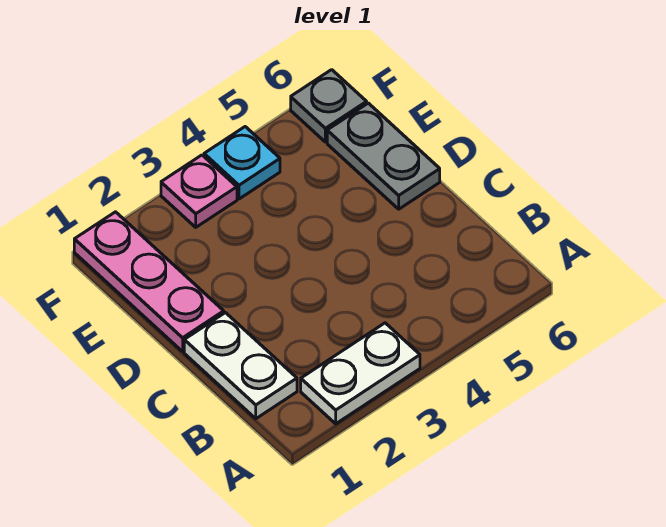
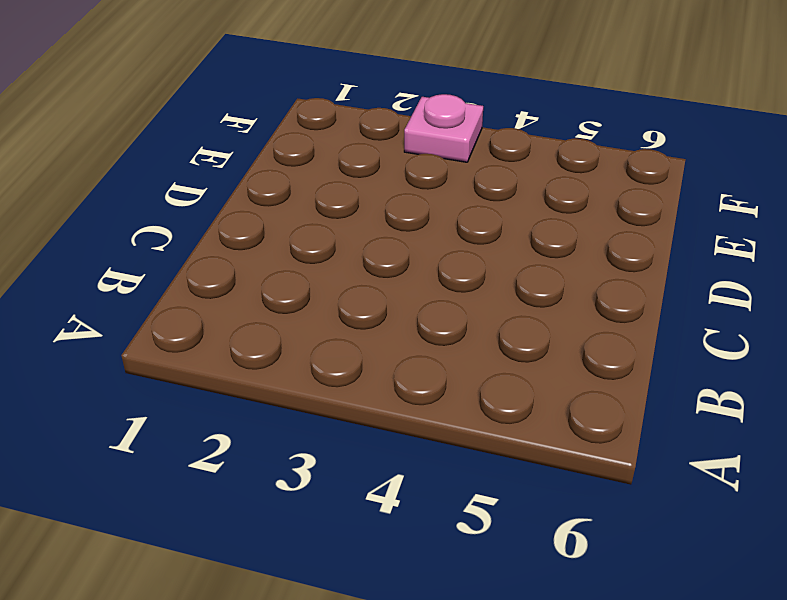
none -> white 1x2 plate [301,323,420,424]
none -> white 1x2 plate [184,313,297,419]

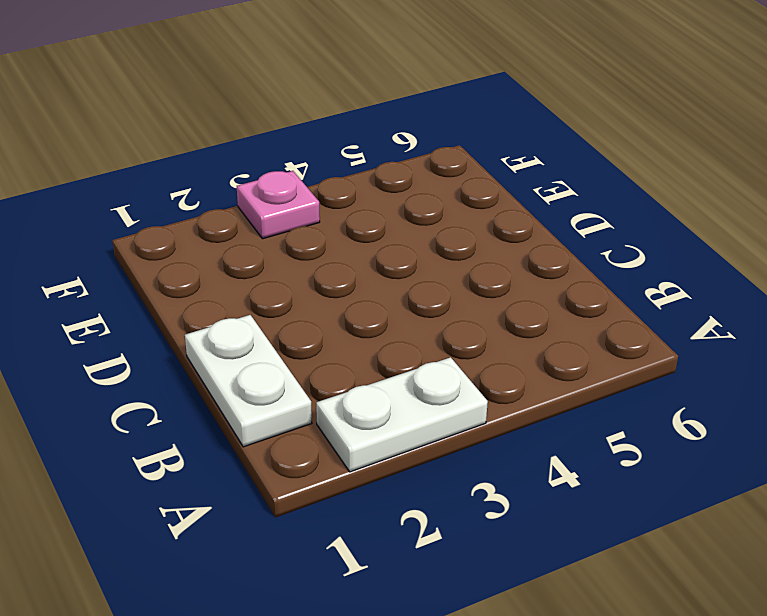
none -> pink 1x3 plate [74,212,224,351]
none -> grey 1x2 plate [327,103,440,209]

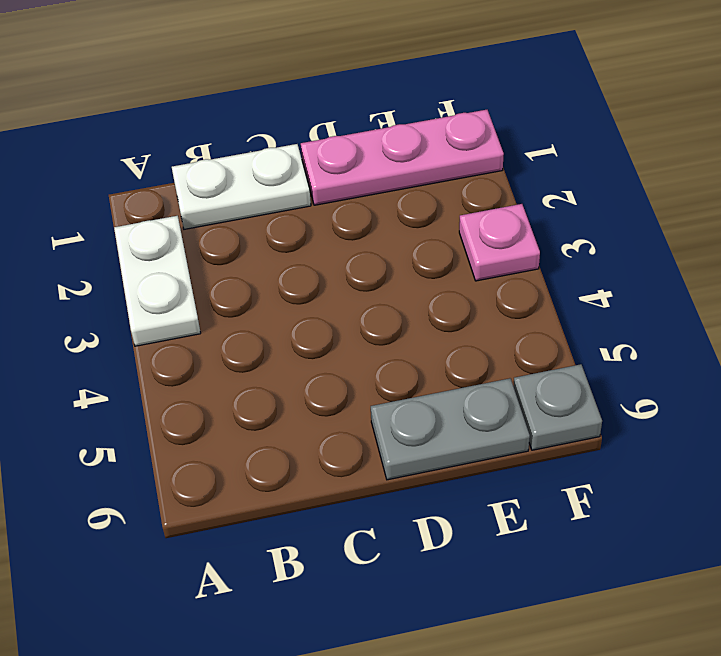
none -> cyan 1x1 plate [204,127,280,199]

